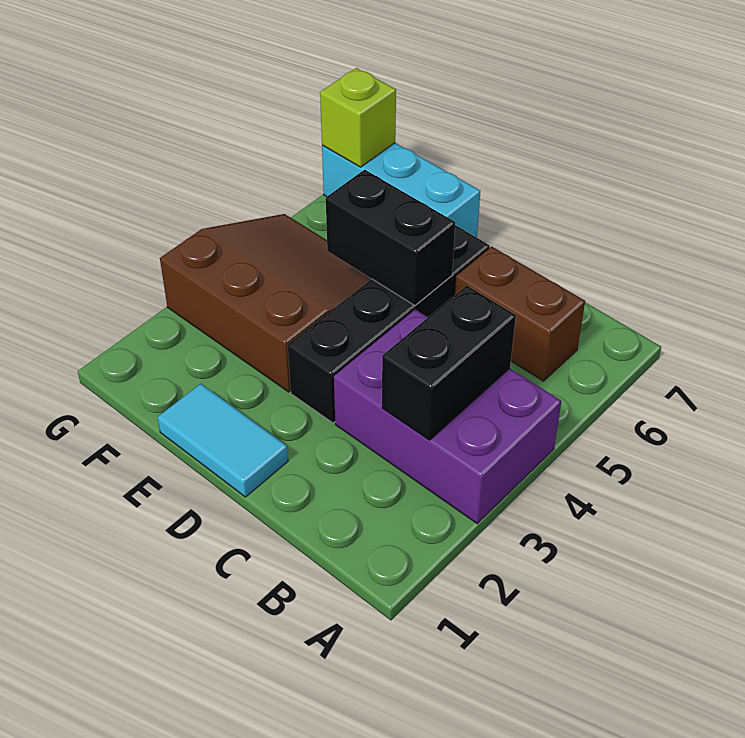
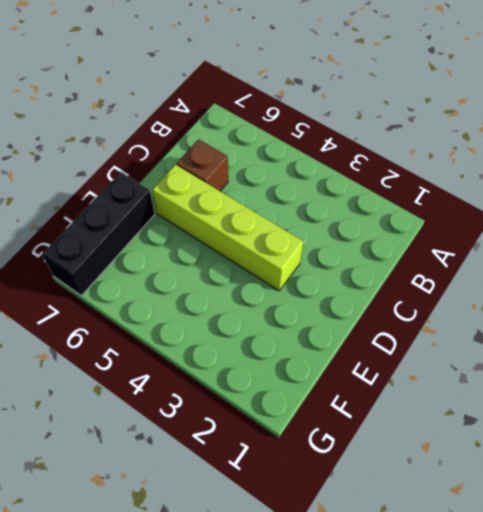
brown 1x1 brick [177,139,228,191] -> brown 1x2 brick [455,247,585,381]
lime 1x4 brick [152,165,303,291] -> black 1x4 brick [288,225,490,423]
black 1x3 brick [42,172,155,296] -> cyan 1x3 brick [322,143,480,238]
none -> purple 2x3 brick [334,309,561,524]
none -> cyan 1x2 tile [157,384,288,497]

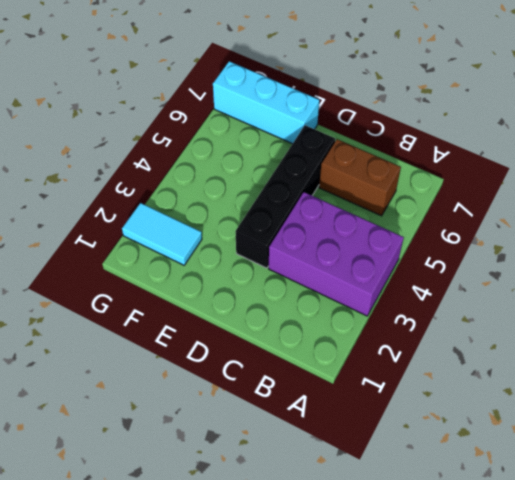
cyan 1x2 tile [122,203,202,265] -> cyan 1x2 tile moved to [157,384,288,497]
none -> brown 3x3 slope [160,214,371,392]
none -> black 1x2 brick [382,286,516,440]

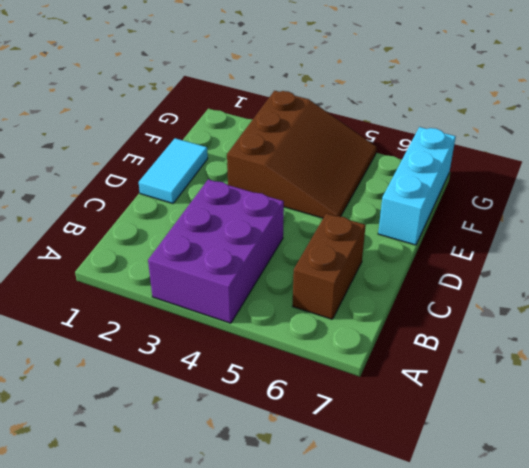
none -> black 1x4 brick [288,225,490,423]
none -> black 1x2 brick [382,286,516,440]

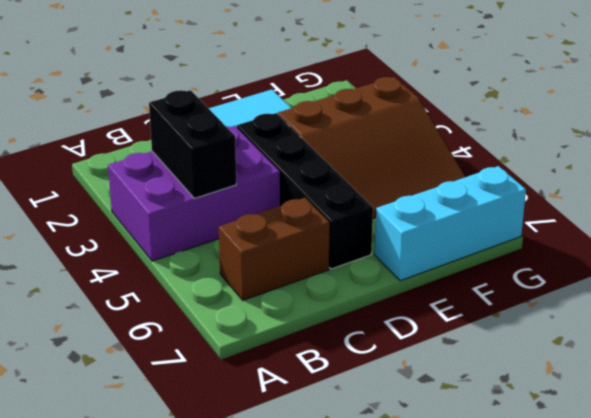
none -> black 1x2 brick [326,170,455,305]
none -> lime 1x1 brick [320,68,396,167]

